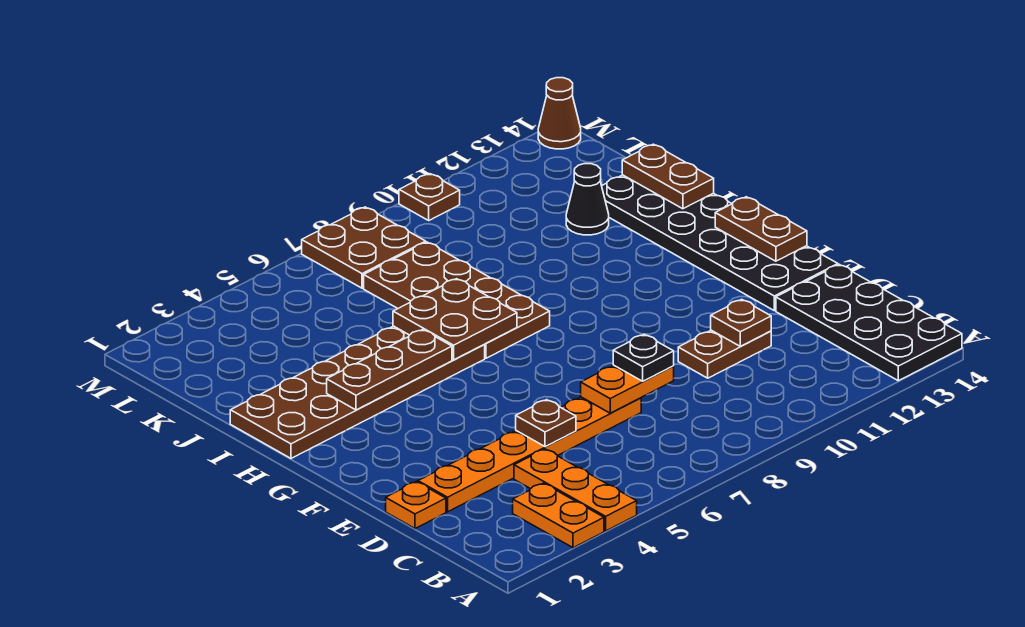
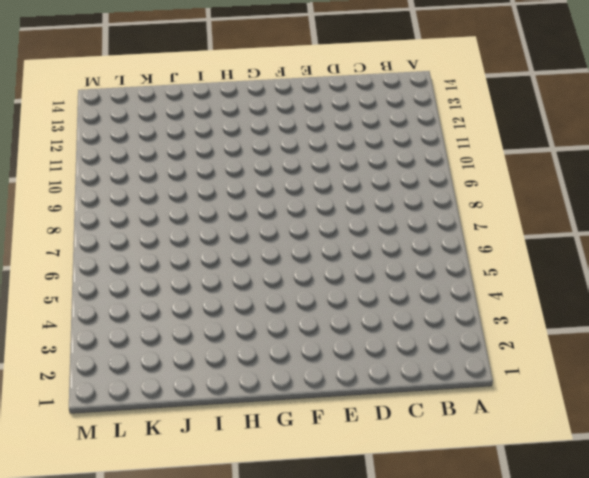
none -> orange 1x2 plate [513,483,604,548]
none -> orange 1x3 plate [514,449,637,531]
none -> black 2x4 plate [776,264,962,381]

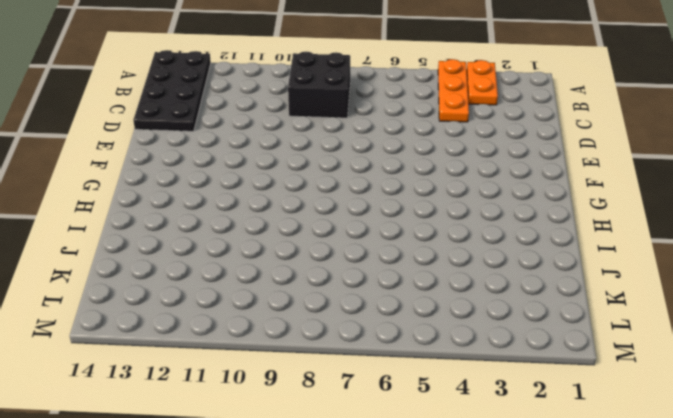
black 2x2 brick [288,52,350,118] -> none
none -> orange 1x1 plate [386,482,446,529]
none -> orange 1x6 plate [418,397,641,512]
none -> brown 1x2 plate [678,330,771,378]

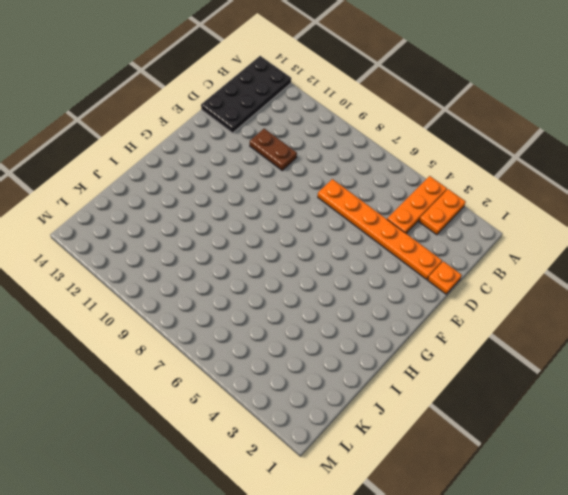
none -> black 2x6 plate [602,175,838,311]
none -> brown 2x6 plate [230,326,485,458]
none -> brown 2x4 plate [364,242,550,358]

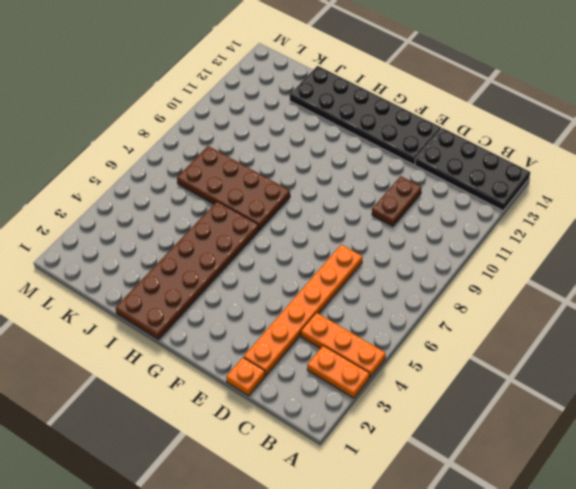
none -> black 1x1 cone [566,164,609,235]
none -> brown 2x2 plate [302,207,426,288]
none -> brown 1x1 plate [399,174,460,220]

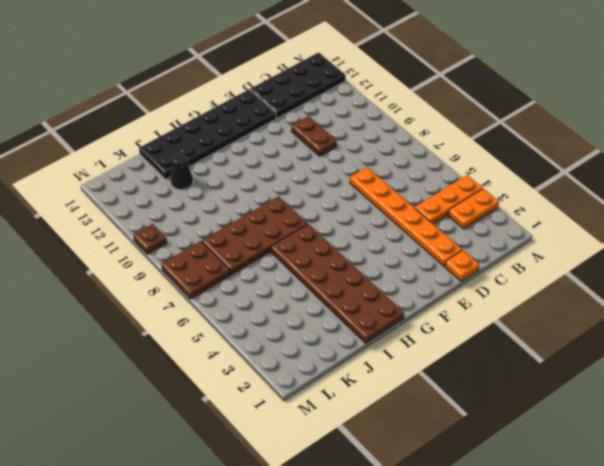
none -> brown 1x1 cone [538,78,581,149]
none -> brown 1x1 plate [516,400,576,447]
none -> orange 1x2 plate [581,365,674,413]

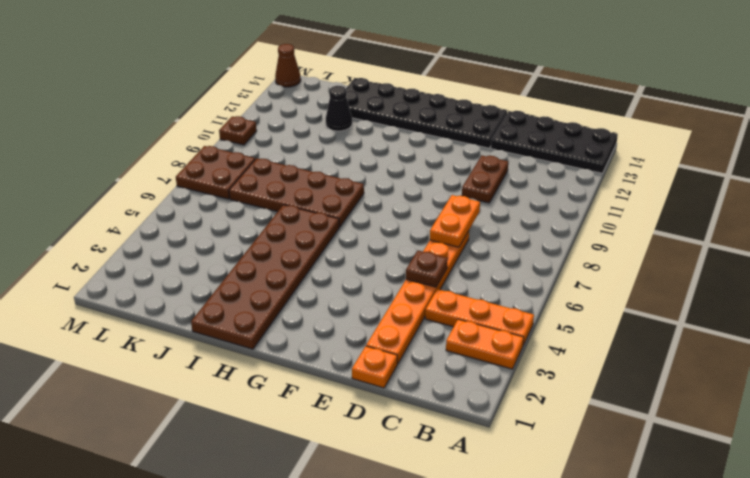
none -> brown 1x1 plate [711,299,771,347]
none -> brown 1x2 plate [715,197,807,261]
none -> brown 1x3 plate [327,330,452,410]

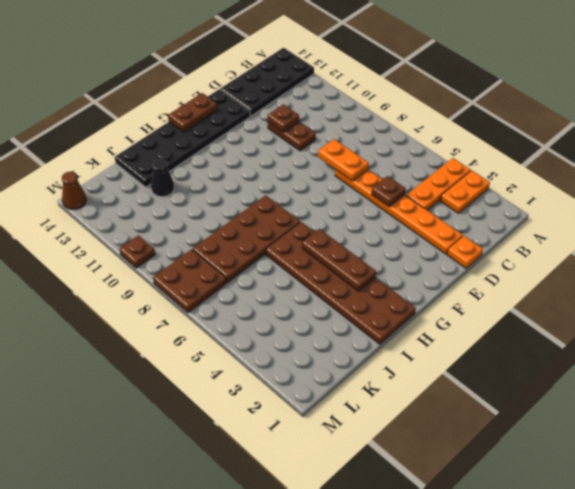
none -> brown 2x2 plate [393,279,517,360]
none -> brown 1x2 plate [622,144,714,209]
none -> black 1x1 plate [613,334,674,381]

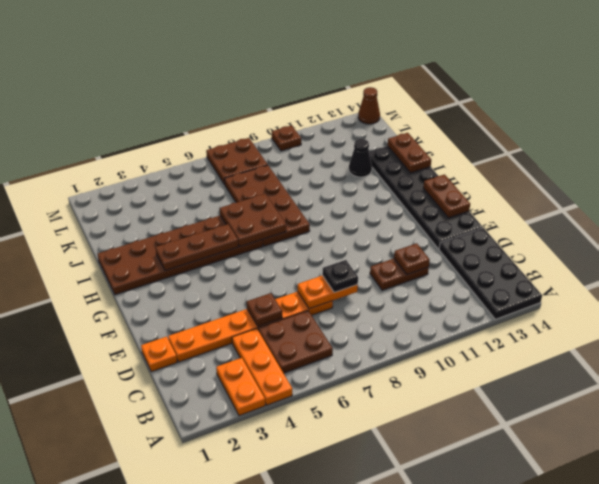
brown 2x2 plate [258,311,333,373] -> none

